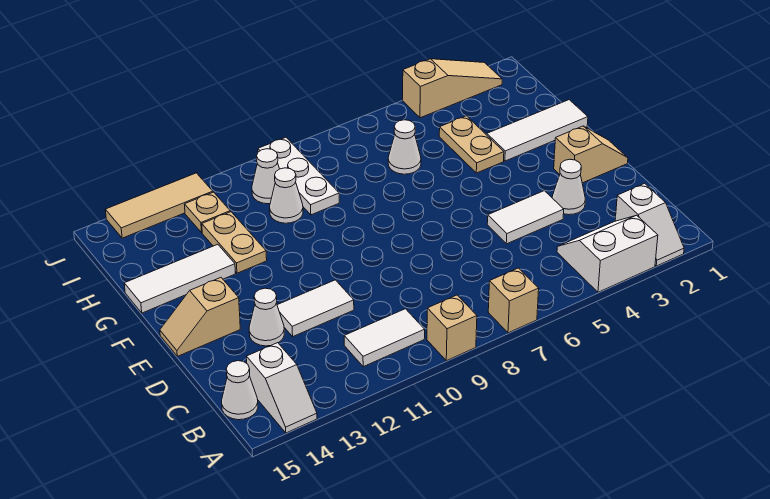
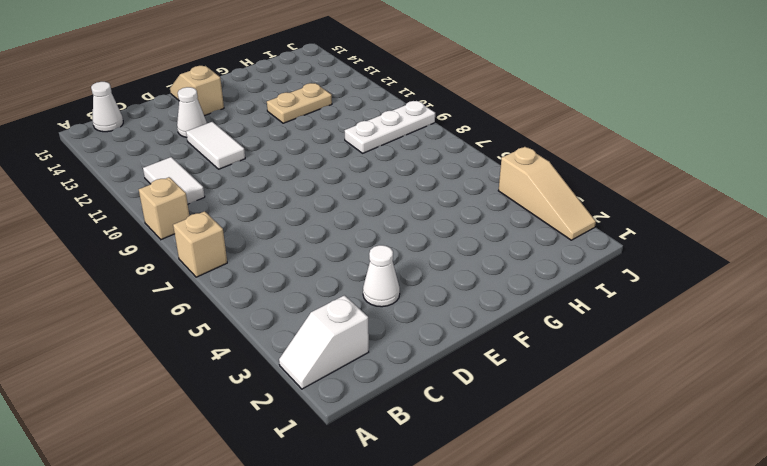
none -> white 2x2 slope [557,215,658,292]
none -> white 1x2 slope [246,343,317,433]
none -> white 1x2 tile [487,191,564,244]

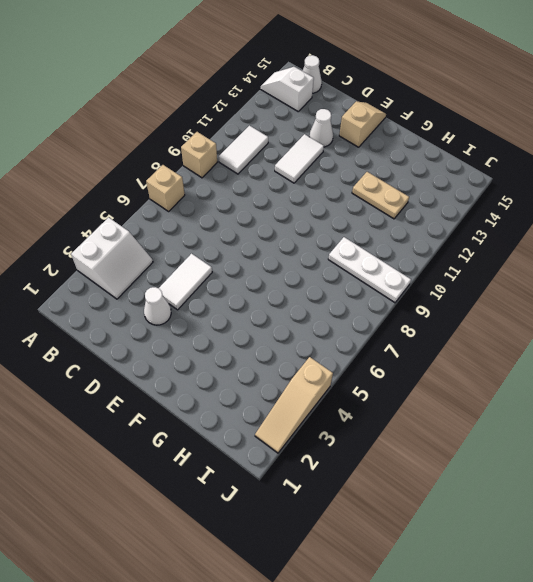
none -> white 1x2 slope [615,183,684,266]
none -> tan 1x2 slope [554,126,628,183]
none -> white 1x3 tile [487,100,588,161]

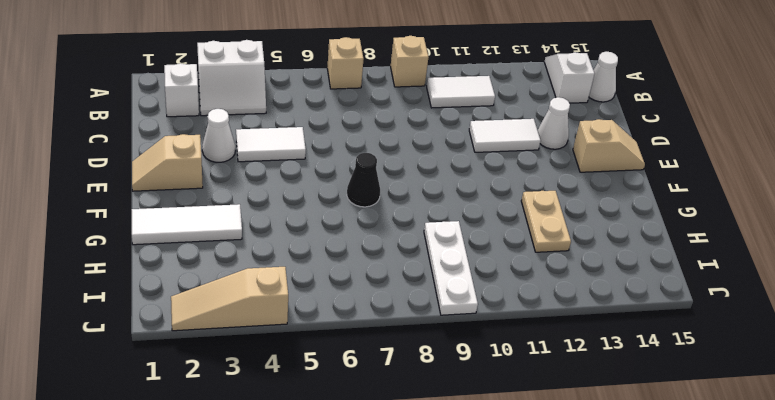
black 1x1 cone [347,153,380,207] -> none
none -> tan 1x2 plate [439,116,504,173]
none -> white 1x3 tile [124,244,236,313]
none -> white 1x1 cone [388,120,421,174]

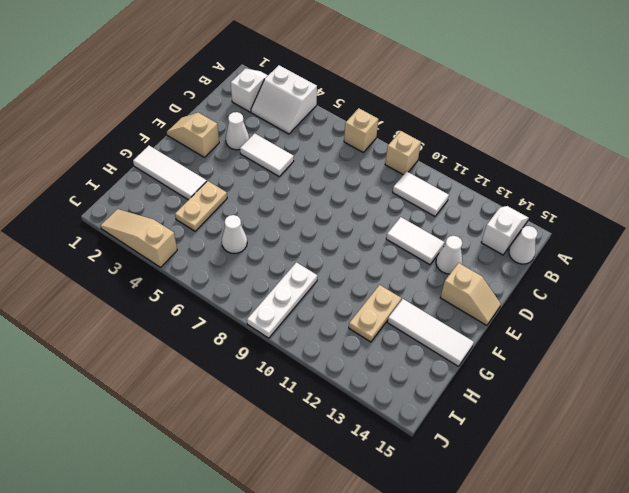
none -> white 1x1 cone [270,168,303,223]
none -> white 1x1 cone [252,149,279,204]
none -> tan 1x1 plate [184,192,230,233]

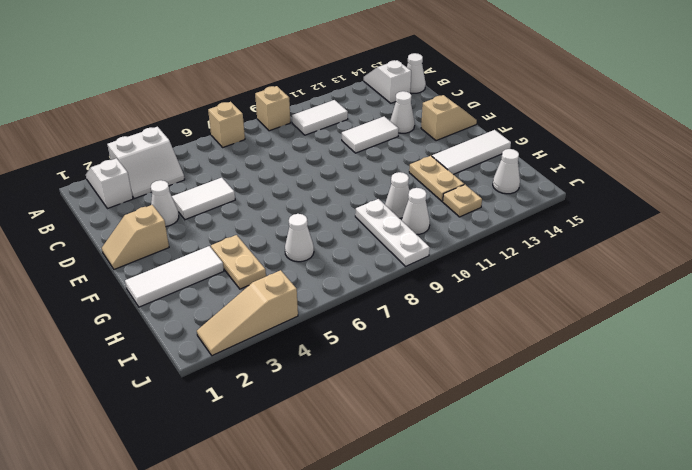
white 1x1 cone [493,149,520,194] -> none
none -> tan 1x3 tile [105,173,213,238]

